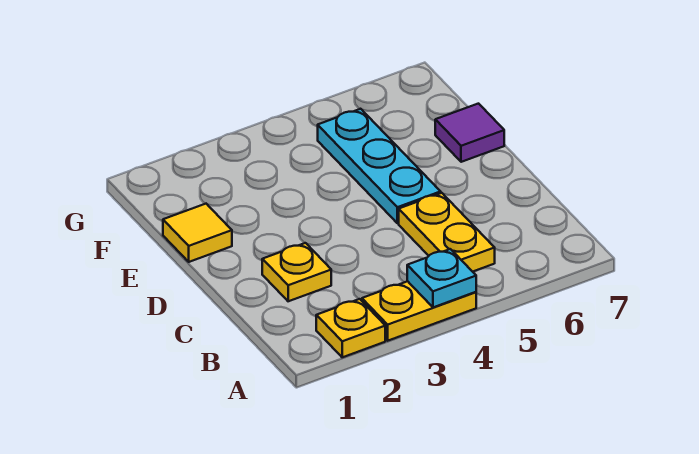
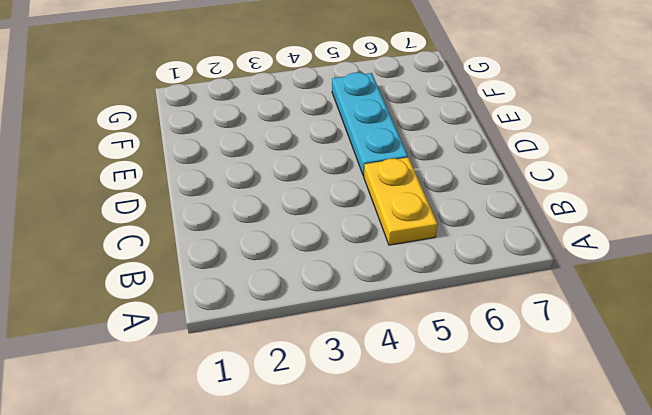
none -> yellow 1x1 plate [316,299,385,357]
none -> yellow 1x2 plate [362,281,476,341]

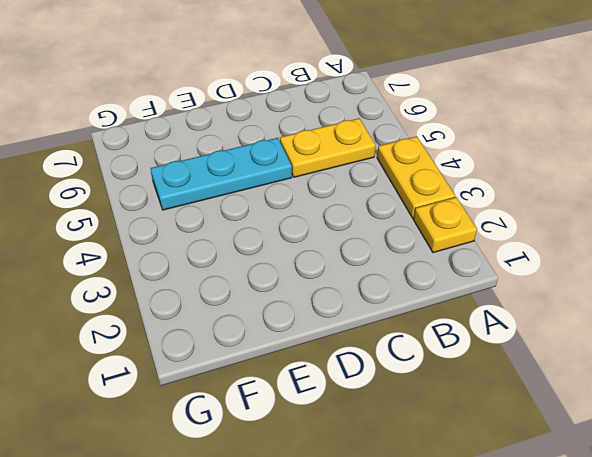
none -> yellow 1x1 plate [262,243,331,301]
none -> yellow 1x1 tile [163,204,232,262]

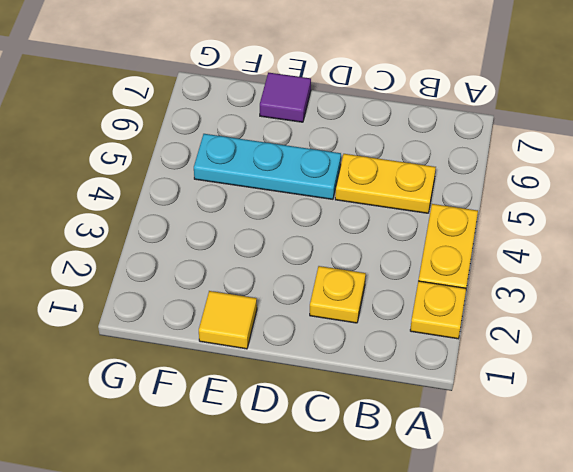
none -> cyan 1x1 plate [407,249,476,307]

